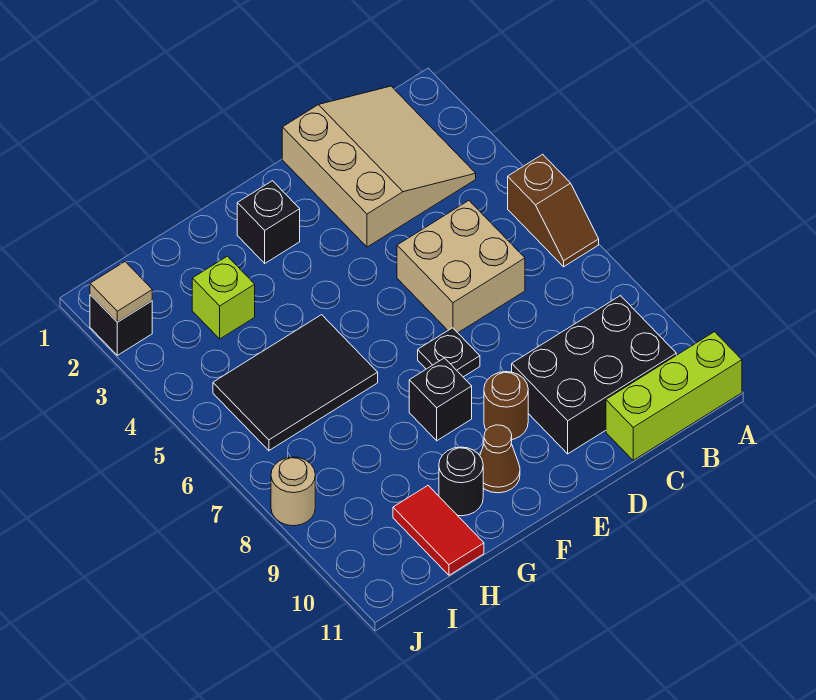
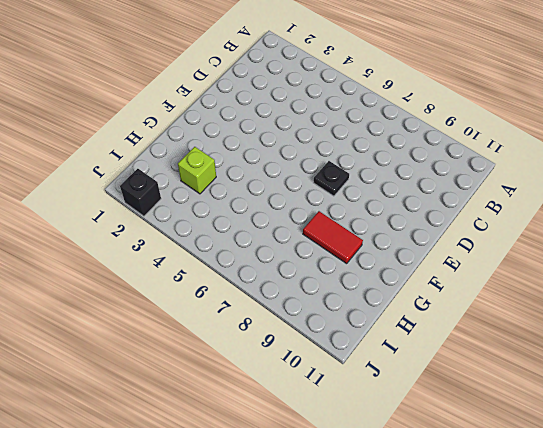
red 1x2 tile [303,211,363,264] -> red 1x2 tile moved to [393,486,484,575]
none -> brown 1x2 slope [508,154,599,267]
none -> lime 1x3 brick [606,332,742,460]
none -> tan 3x3 slope [282,86,476,247]

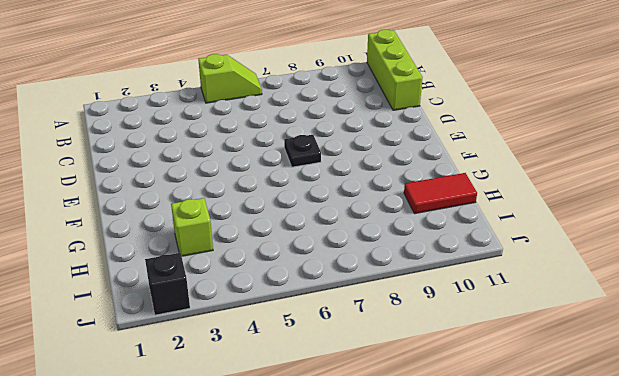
lime 1x2 slope [198,54,262,103] -> brown 1x2 slope [508,154,599,267]
none -> tan 3x3 slope [282,86,476,247]
none -> black 2x3 brick [512,296,676,454]
none -> tan 2x2 brick [397,201,525,333]

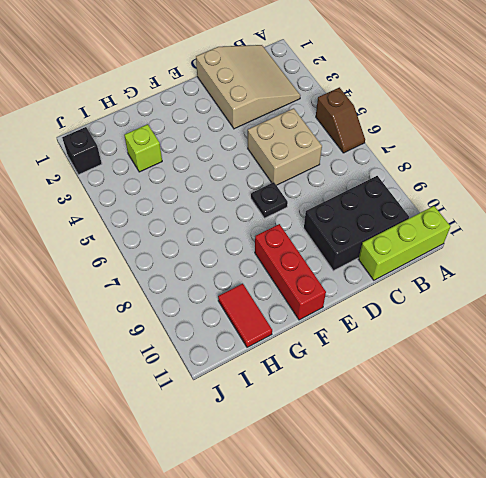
red 1x3 brick [255,224,326,320] -> brown 1x1 cone [480,425,520,493]
none -> brown 1x1 round brick [484,372,528,439]
none -> black 1x1 brick [237,181,300,263]
none -> black 1x1 brick [409,358,472,441]

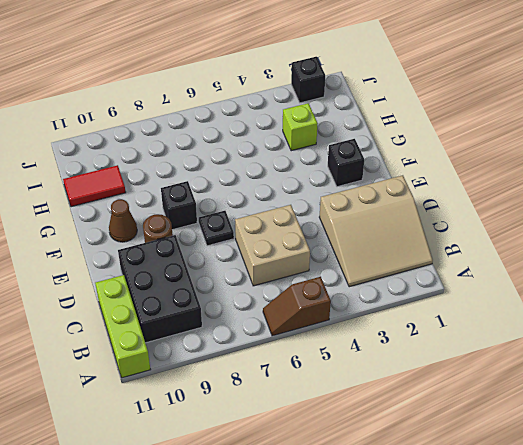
none -> black 2x3 tile [213,315,378,451]
none -> black 1x1 round brick [439,447,483,516]
none -> tan 1x1 round brick [271,457,315,526]

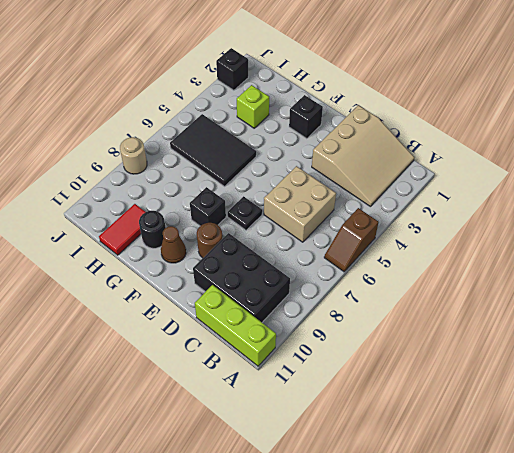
none -> tan 1x1 tile [90,262,152,322]

